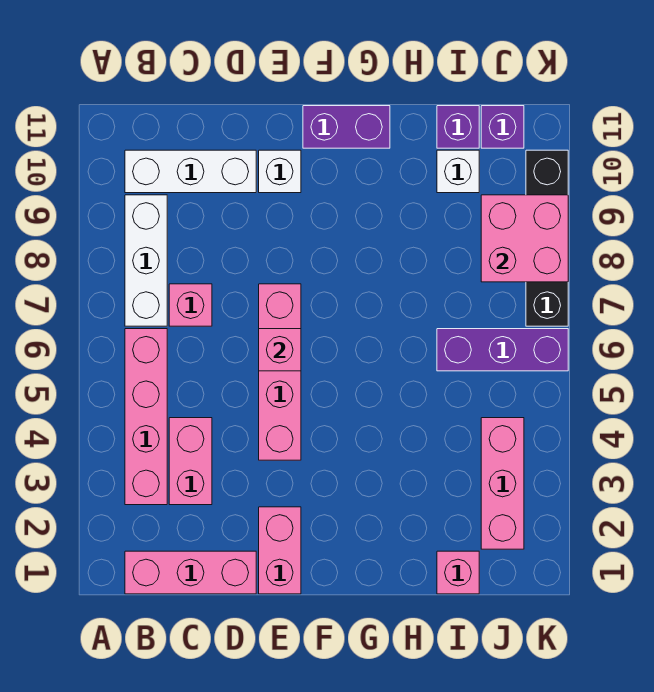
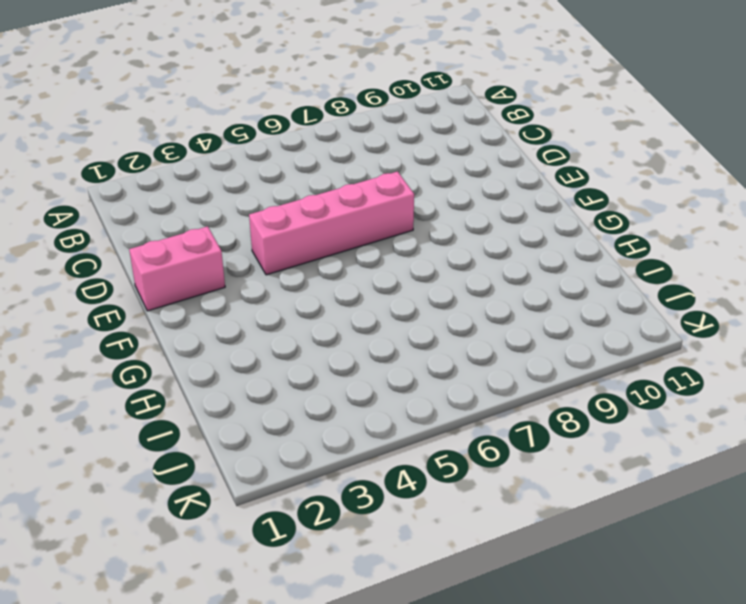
none -> pink 1x3 brick [125,551,256,594]
none -> pink 1x4 brick [125,329,167,505]
none -> white 1x3 brick [125,195,167,326]

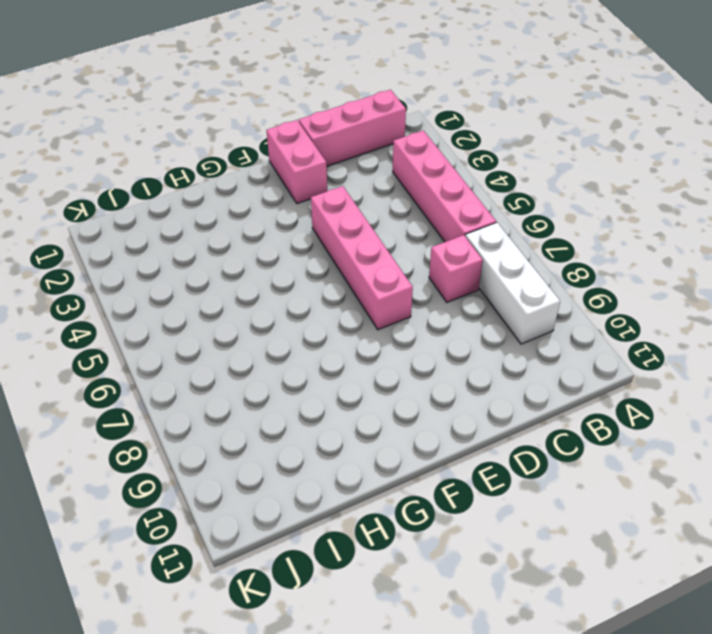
none -> white 1x3 brick [125,150,256,193]
none -> pink 1x2 brick [169,418,212,505]
none -> white 1x1 brick [259,150,301,193]

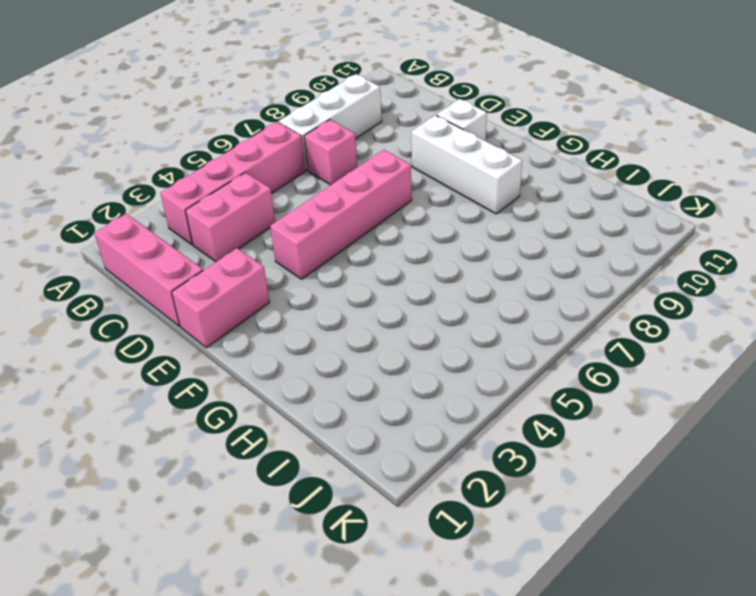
white 1x3 brick [411,115,522,214] -> white 1x3 brick moved to [125,150,256,193]
none -> purple 1x2 brick [303,106,390,148]
none -> pink 1x1 brick [437,551,479,594]
none -> purple 1x3 brick [437,329,568,371]

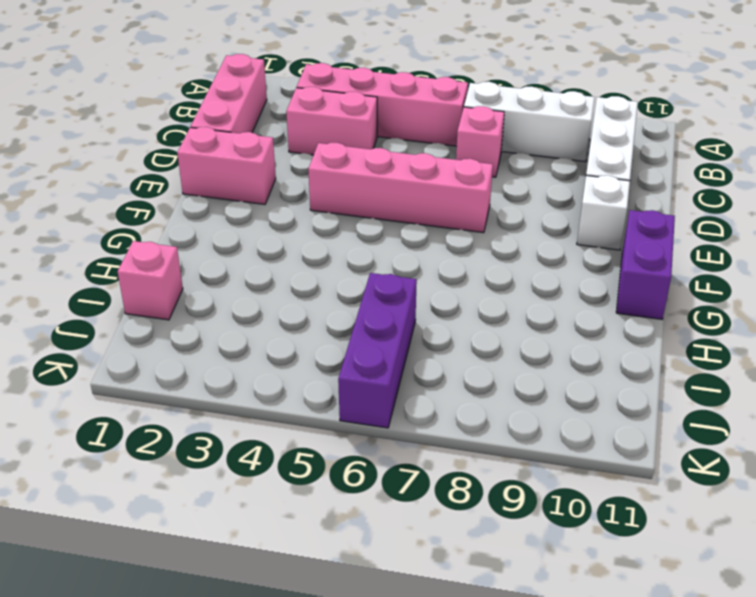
none -> white 1x1 brick [437,150,479,193]
none -> purple 1x1 brick [437,106,479,148]
none -> pink 1x3 brick [481,418,524,549]

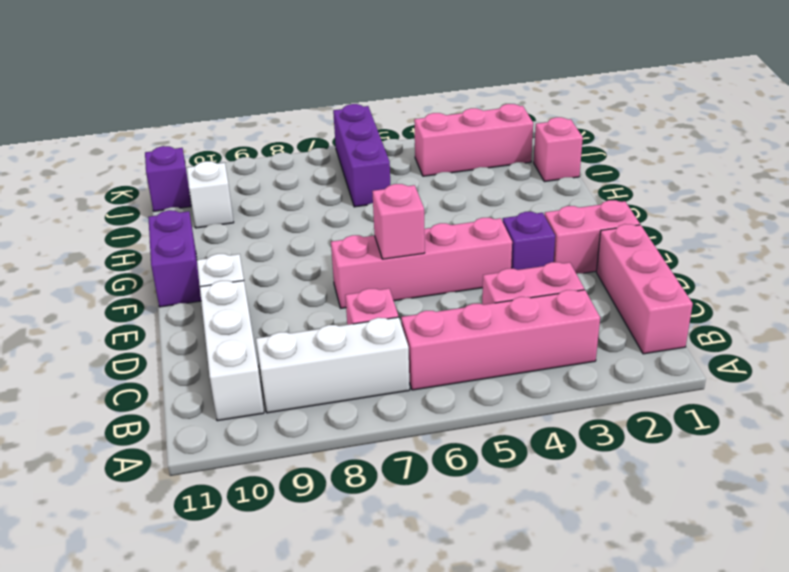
purple 1x1 brick [503,212,555,270] -> purple 1x1 brick moved to [437,106,479,148]
none -> black 1x4 brick [526,150,568,326]
none -> pink 2x2 brick [481,195,568,282]

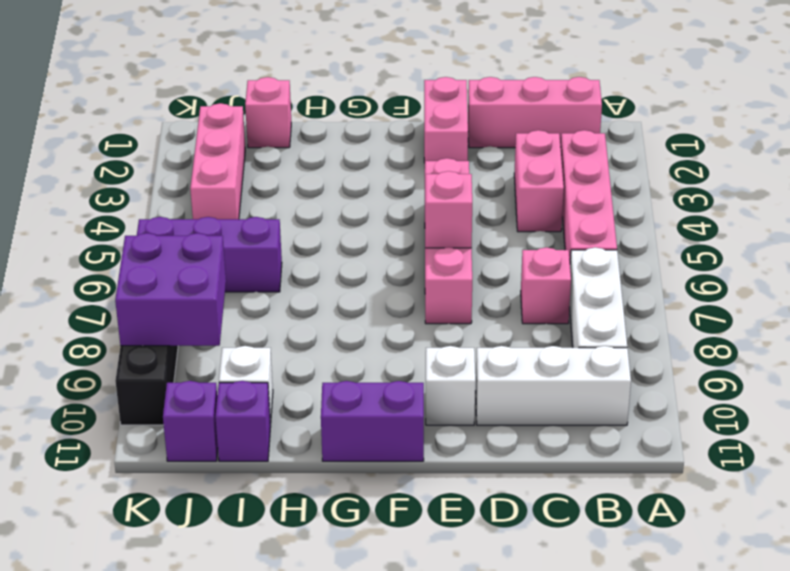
purple 2x2 brick [115,233,226,346] -> pink 2x2 brick [481,195,568,282]

